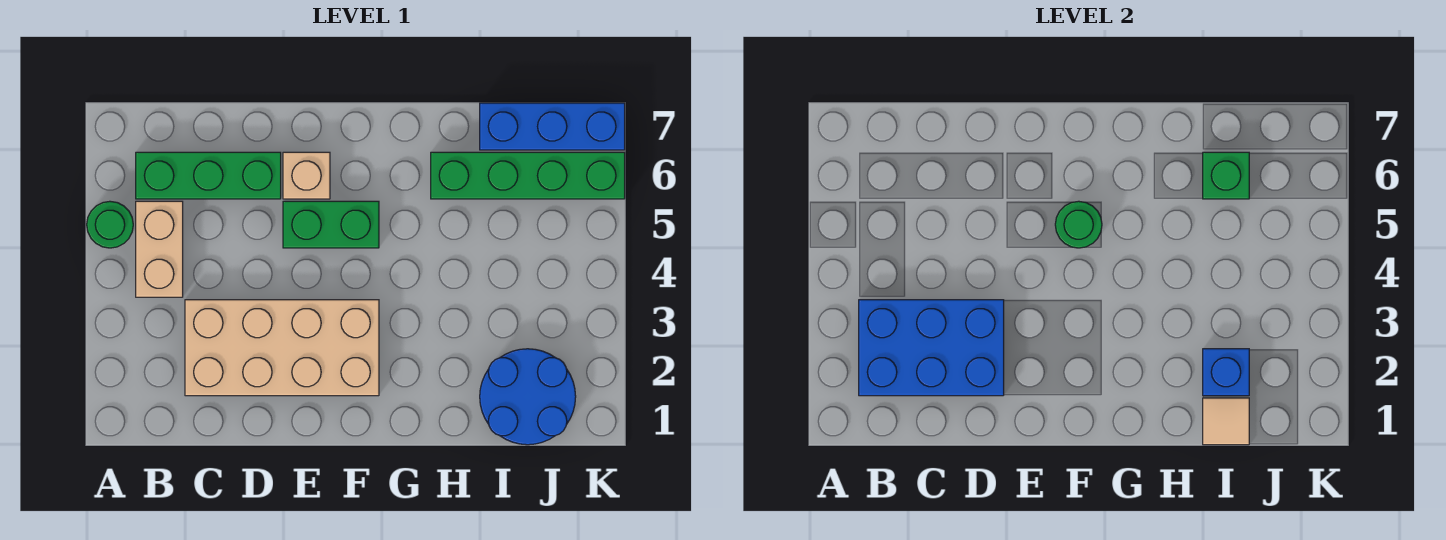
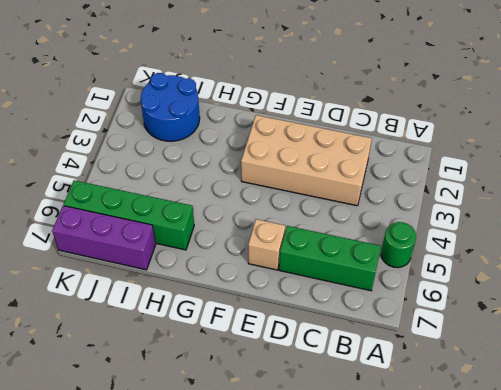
purple 1x3 brick [52,206,156,270] -> blue 1x3 brick [480,103,625,150]
none -> tan 1x2 brick [136,201,183,297]
none -> green 1x2 brick [283,201,379,248]
none -> blue 2x3 brick [859,300,1004,396]

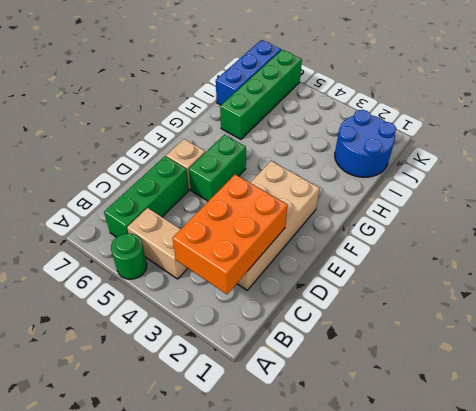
orange 2x3 brick [173,174,287,294] -> blue 2x3 brick [859,300,1004,396]
none -> green 1x1 round brick [1055,201,1102,248]
none -> tan 1x1 tile [1203,398,1249,445]
none -> blue 1x1 brick [1203,349,1249,396]

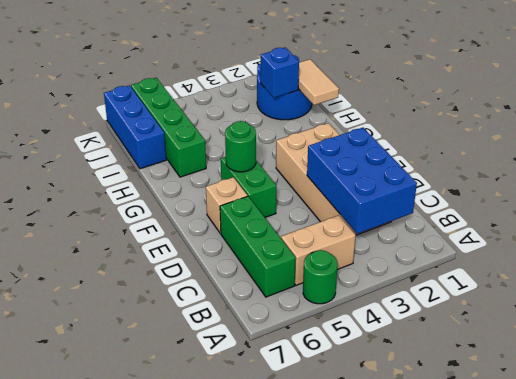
tan 1x2 tile [298,59,339,105] -> tan 1x1 tile [1203,398,1249,445]
none -> green 1x1 brick [1203,152,1249,199]

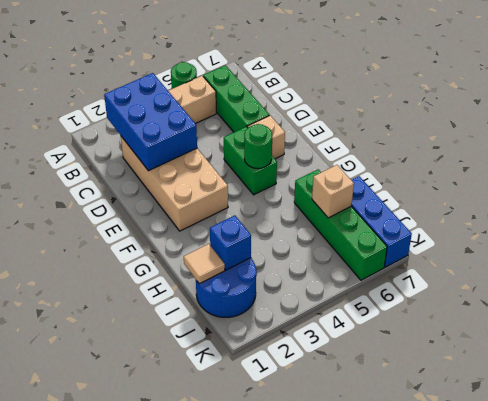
tan 1x1 brick [312,165,354,218] -> green 1x1 brick [1203,152,1249,199]

